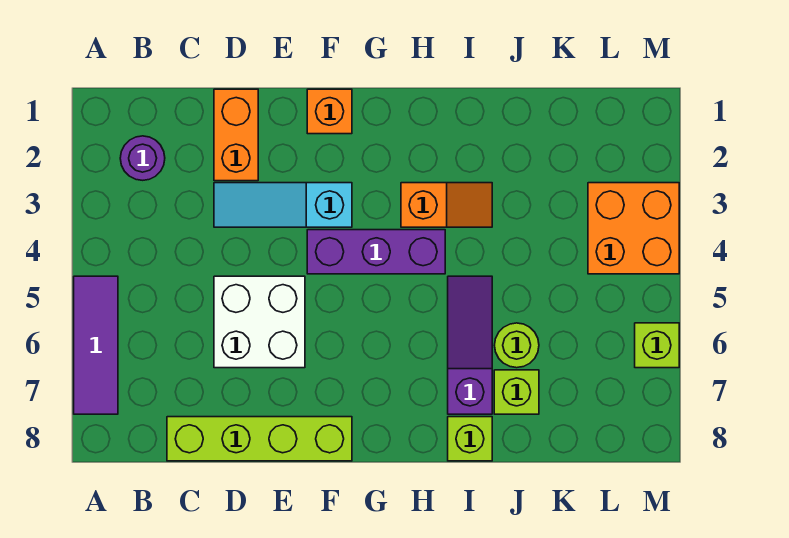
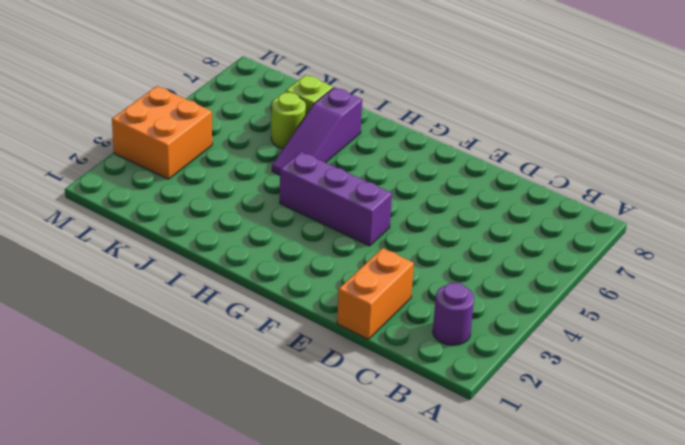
none -> purple 1x3 tile [74,276,118,414]
none -> lime 1x4 brick [167,417,352,461]
none -> cyan 1x3 slope [214,183,352,227]

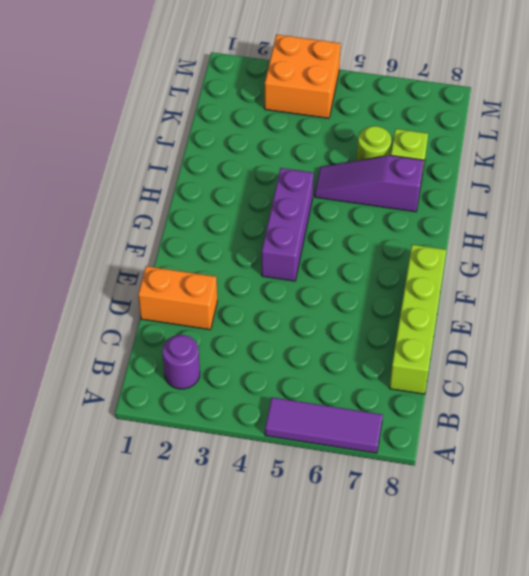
none -> cyan 1x3 slope [214,183,352,227]
none -> white 2x2 brick [214,276,305,368]
none -> orange 1x1 brick [307,89,352,134]

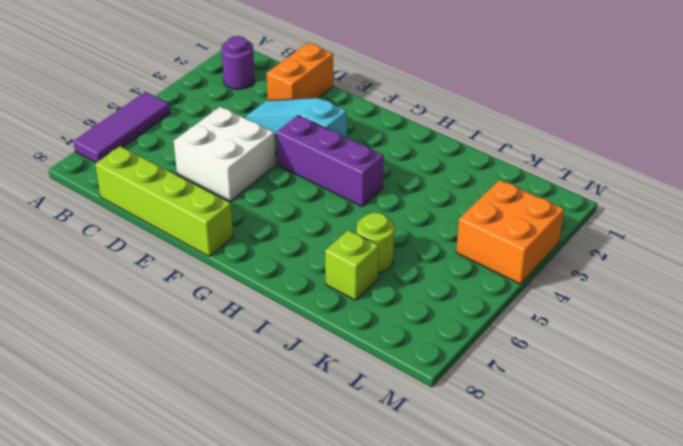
none -> orange 1x1 brick [307,89,352,134]
none -> orange 1x2 slope [401,183,492,227]
none -> purple 1x3 slope [448,276,492,414]

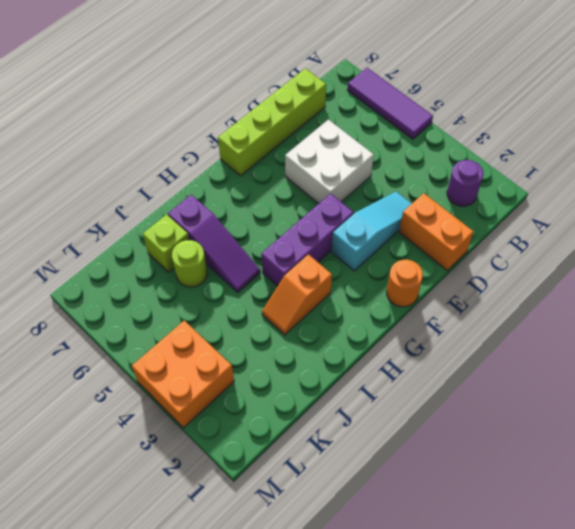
orange 1x1 round brick [387,260,423,307] -> orange 1x1 brick [307,89,352,134]
none -> lime 1x1 brick [448,417,492,461]
none -> lime 1x1 brick [635,323,679,368]

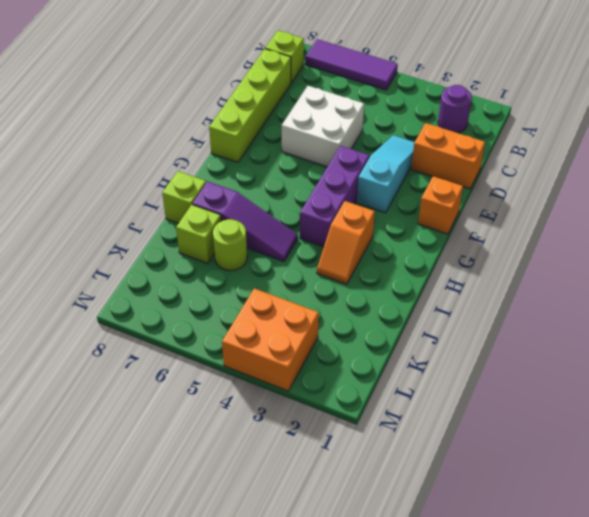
lime 1x1 brick [265,31,304,83] -> lime 1x1 brick moved to [635,323,679,368]

